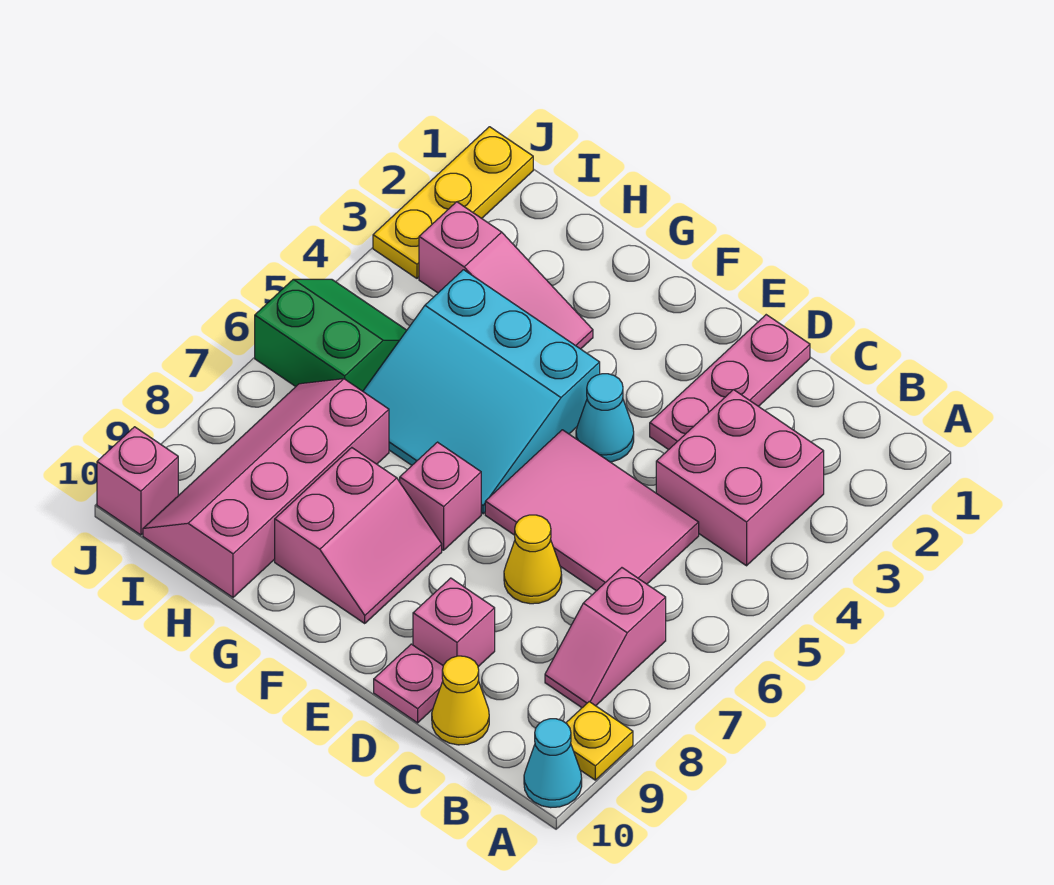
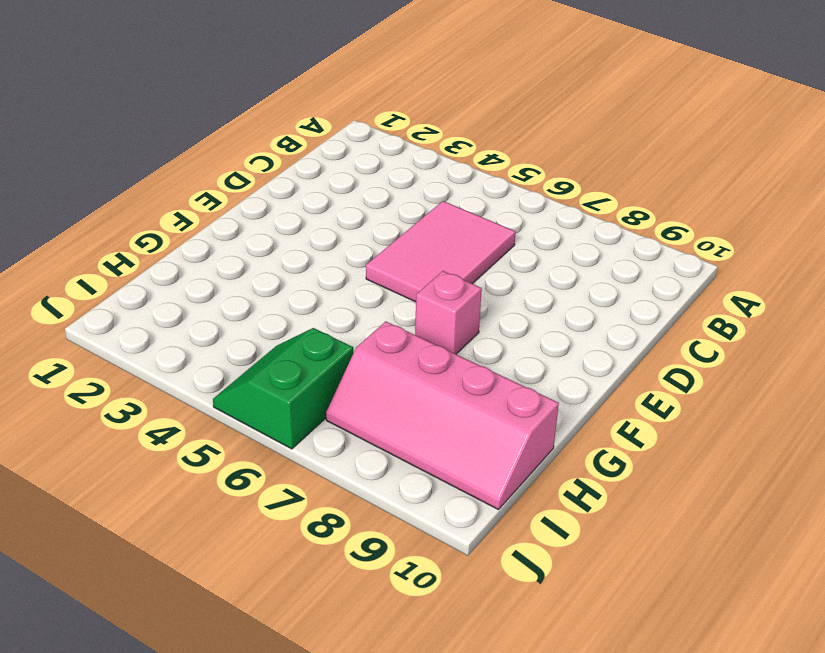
none -> yellow 1x1 plate [566,702,633,780]
none -> cyan 1x1 cone [524,719,582,808]
none -> pink 2x2 brick [656,390,824,566]

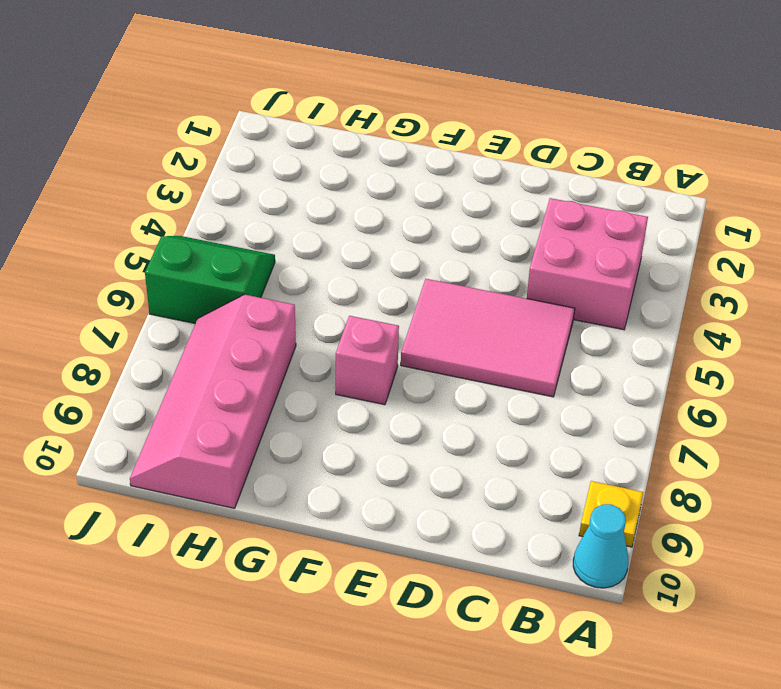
none -> pink 1x2 slope [545,568,666,708]
none -> yellow 1x1 cone [432,656,489,745]
none -> pink 1x3 plate [650,315,810,450]

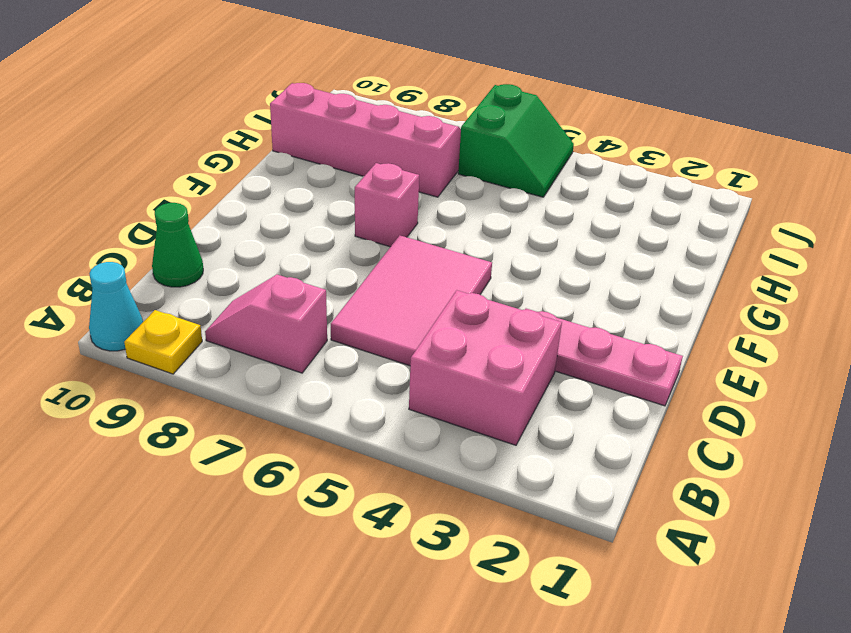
green 1x1 cone [152,203,203,287] -> yellow 1x1 cone [432,656,489,745]
none -> yellow 1x1 cone [504,515,562,604]
none -> pink 1x1 brick [413,578,495,667]
none -> pink 1x1 plate [374,644,443,723]

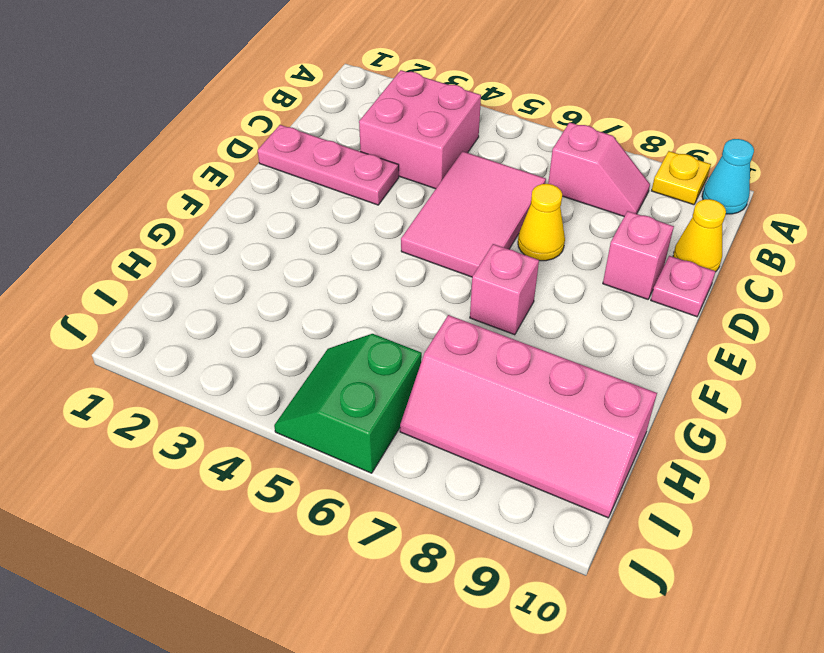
none -> cyan 1x1 cone [576,374,634,462]
none -> cyan 3x3 slope [363,270,600,514]
none -> pink 2x2 slope [275,448,442,623]

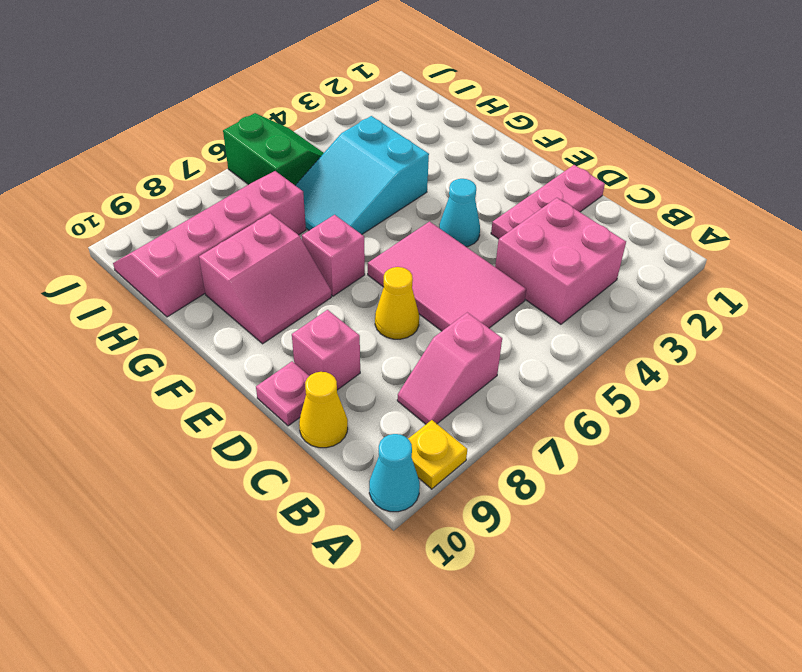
cyan 2x3 slope [295,116,429,234] -> cyan 3x3 slope [363,270,600,514]
none -> pink 1x3 slope [419,202,593,349]
none -> yellow 1x3 plate [373,127,533,278]
none -> pink 1x1 brick [97,427,178,535]

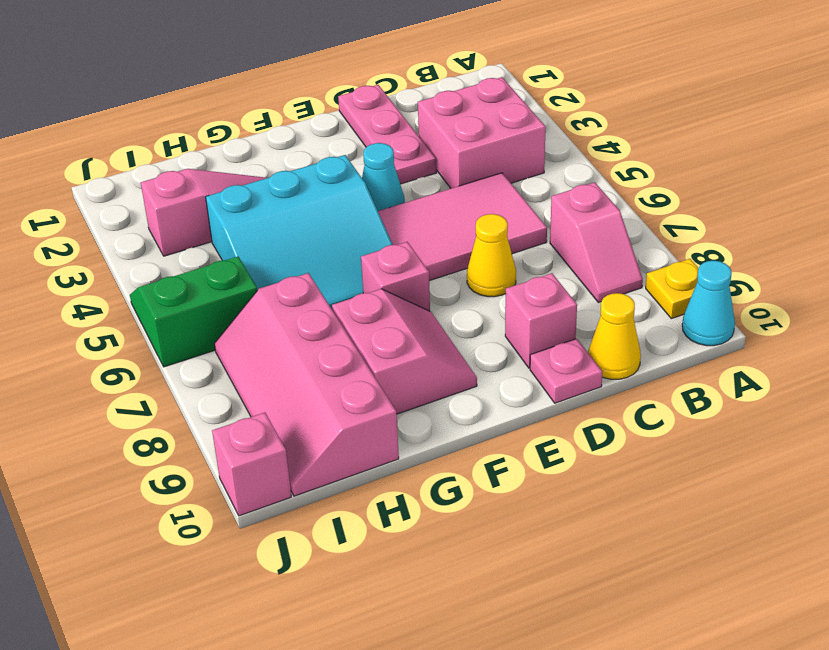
none -> yellow 1x3 plate [373,127,533,278]

